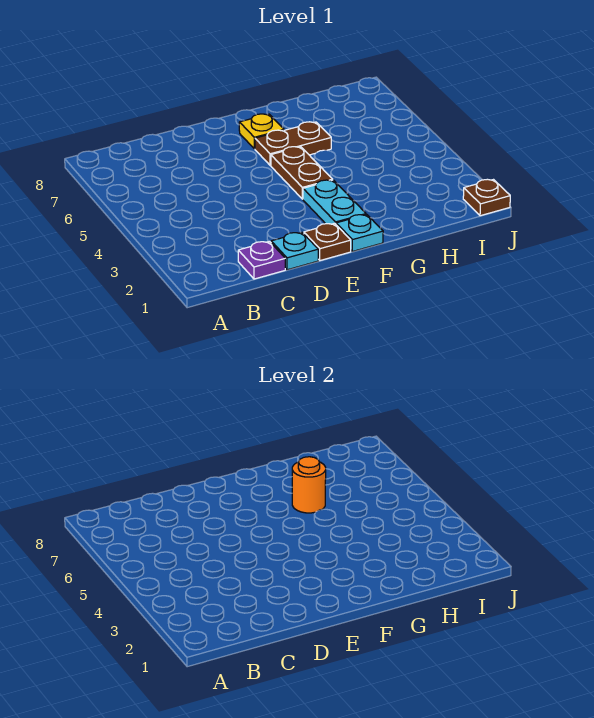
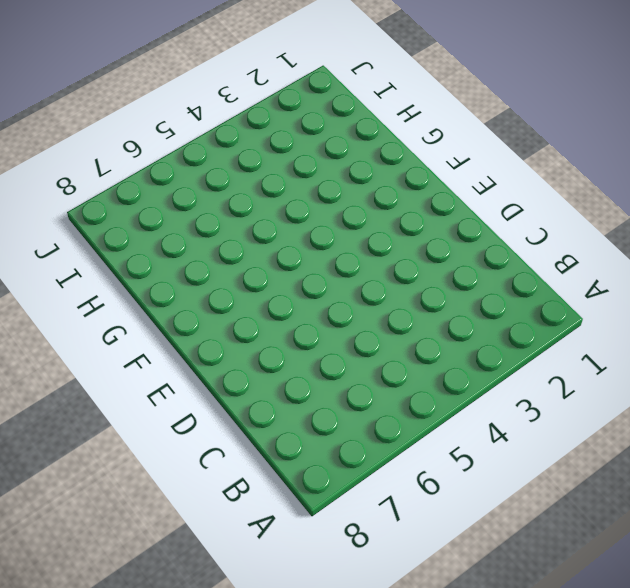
none -> purple 1x1 plate [238,241,285,279]
none -> cyan 1x1 plate [271,233,318,270]

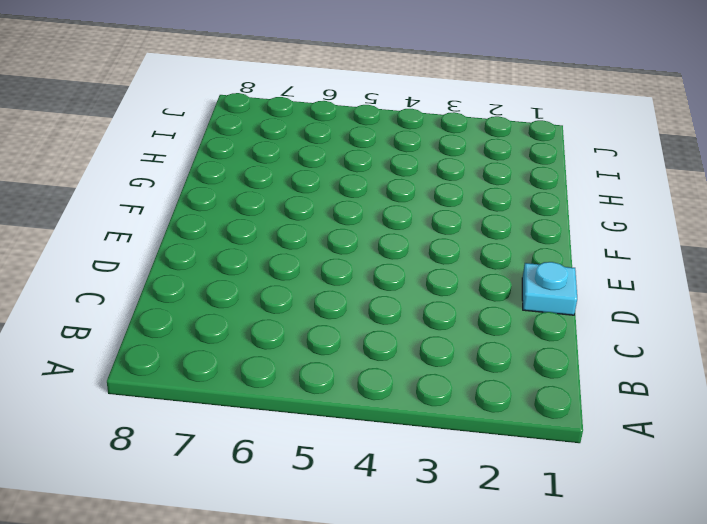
none -> purple 1x1 plate [238,241,285,279]
none -> brown 1x1 plate [304,223,351,261]

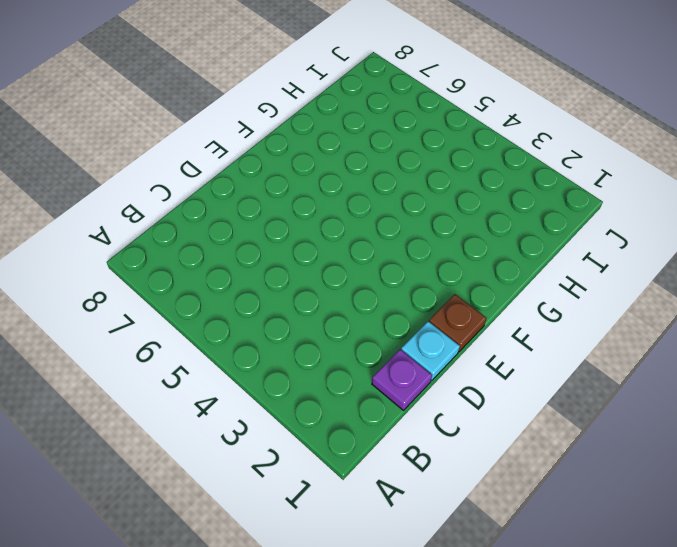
none -> cyan 1x1 plate [336,215,383,251]
none -> cyan 1x2 plate [303,180,366,224]

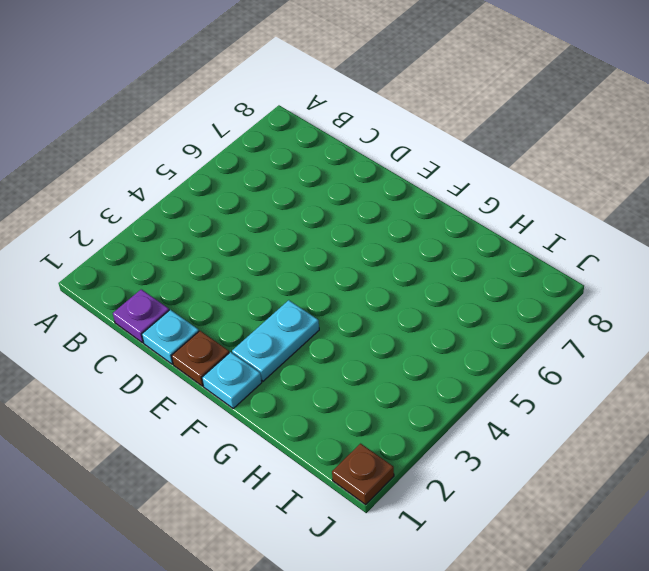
none -> brown 1x2 plate [271,147,333,199]
none -> brown 1x2 plate [255,122,331,165]

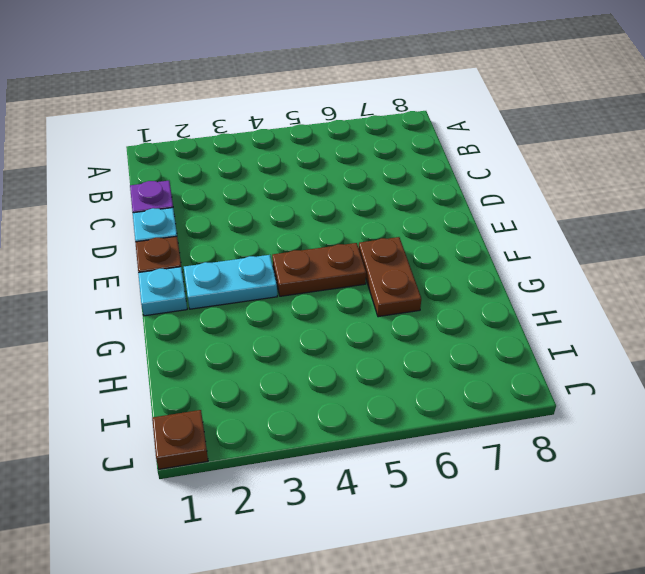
none -> yellow 1x1 plate [239,114,284,149]
none -> orange 1x1 round brick [292,457,326,513]

